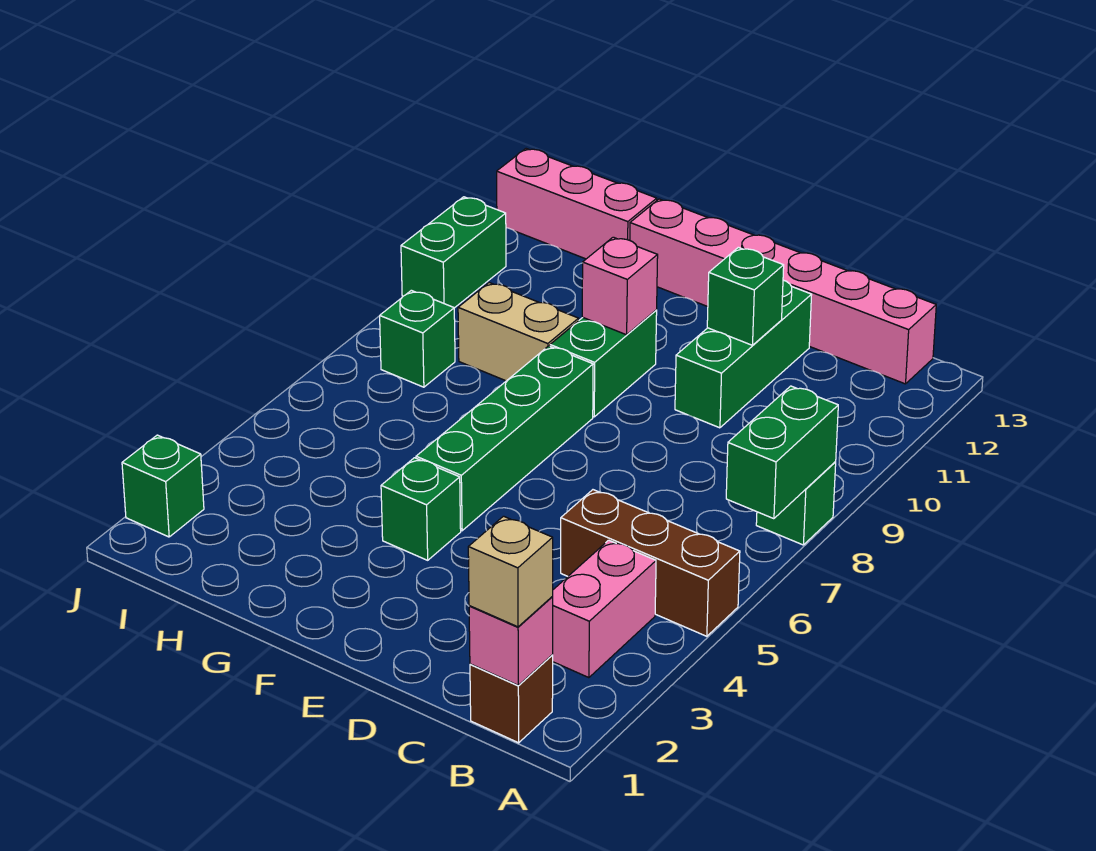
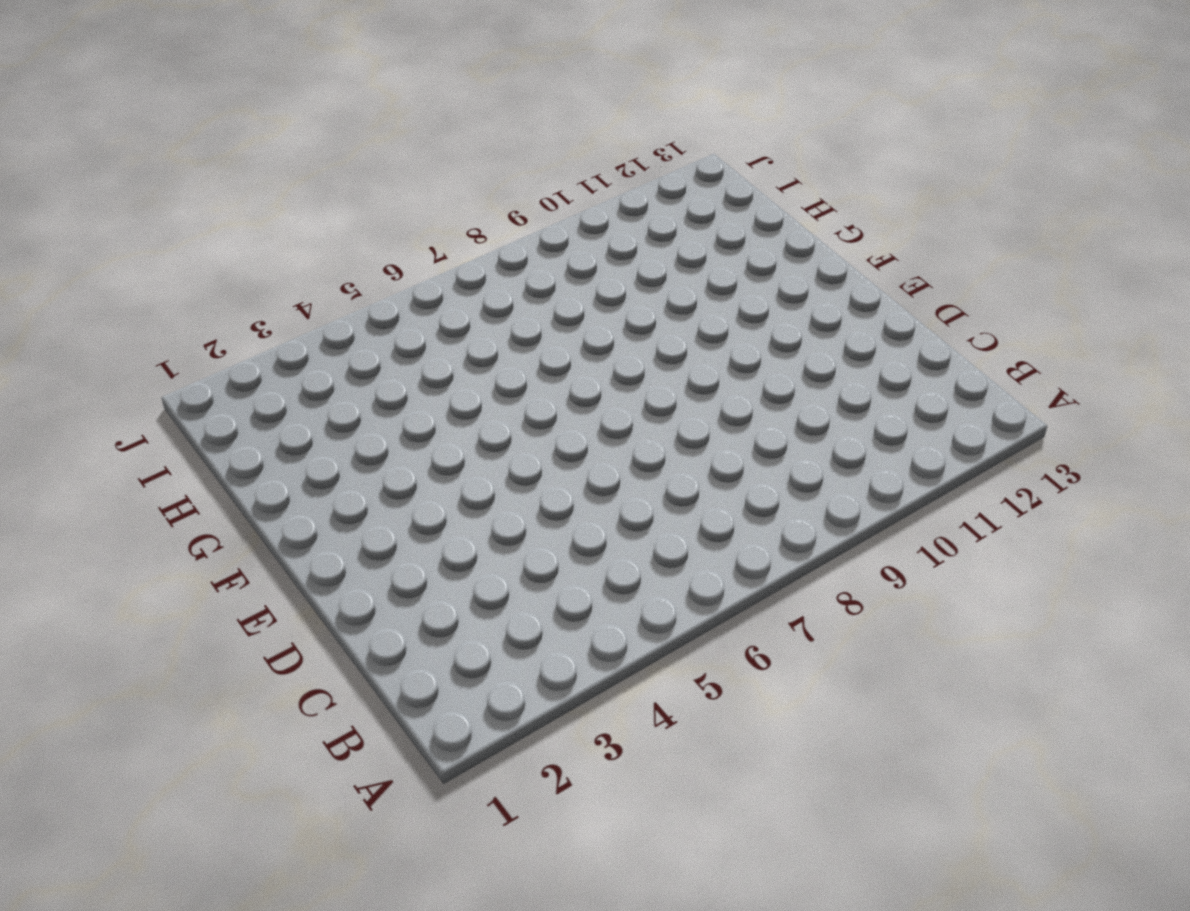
none -> brown 1x3 brick [561,490,740,636]
none -> green 1x1 brick [756,462,836,545]
none -> brown 1x1 brick [470,655,553,743]

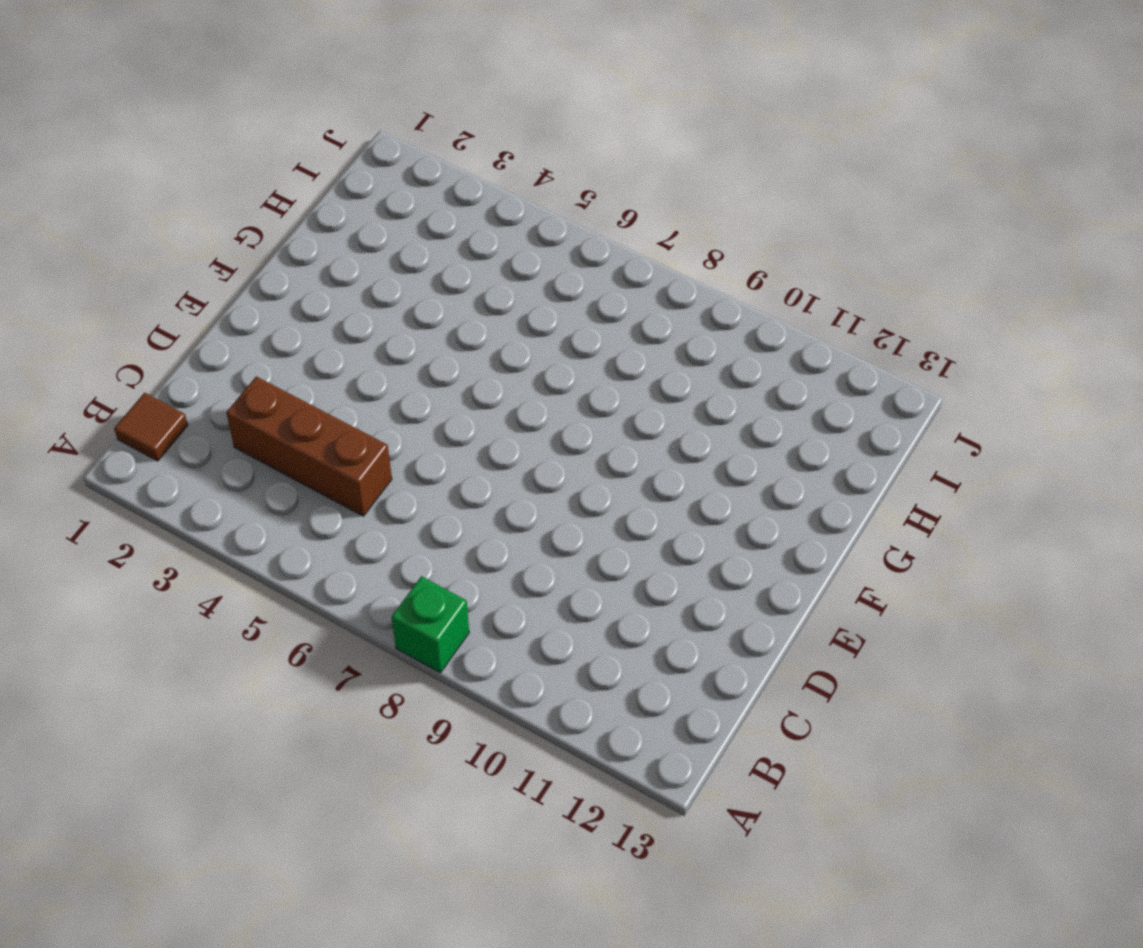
brown 1x1 tile [114,393,188,461] -> brown 1x1 brick [470,655,553,743]
brown 1x3 brick [226,376,392,516] -> brown 1x3 brick turned to [561,490,740,636]
none -> pink 1x2 brick [552,540,656,678]
none -> pink 1x6 brick [630,199,936,384]
none -> green 1x3 brick [675,280,812,428]

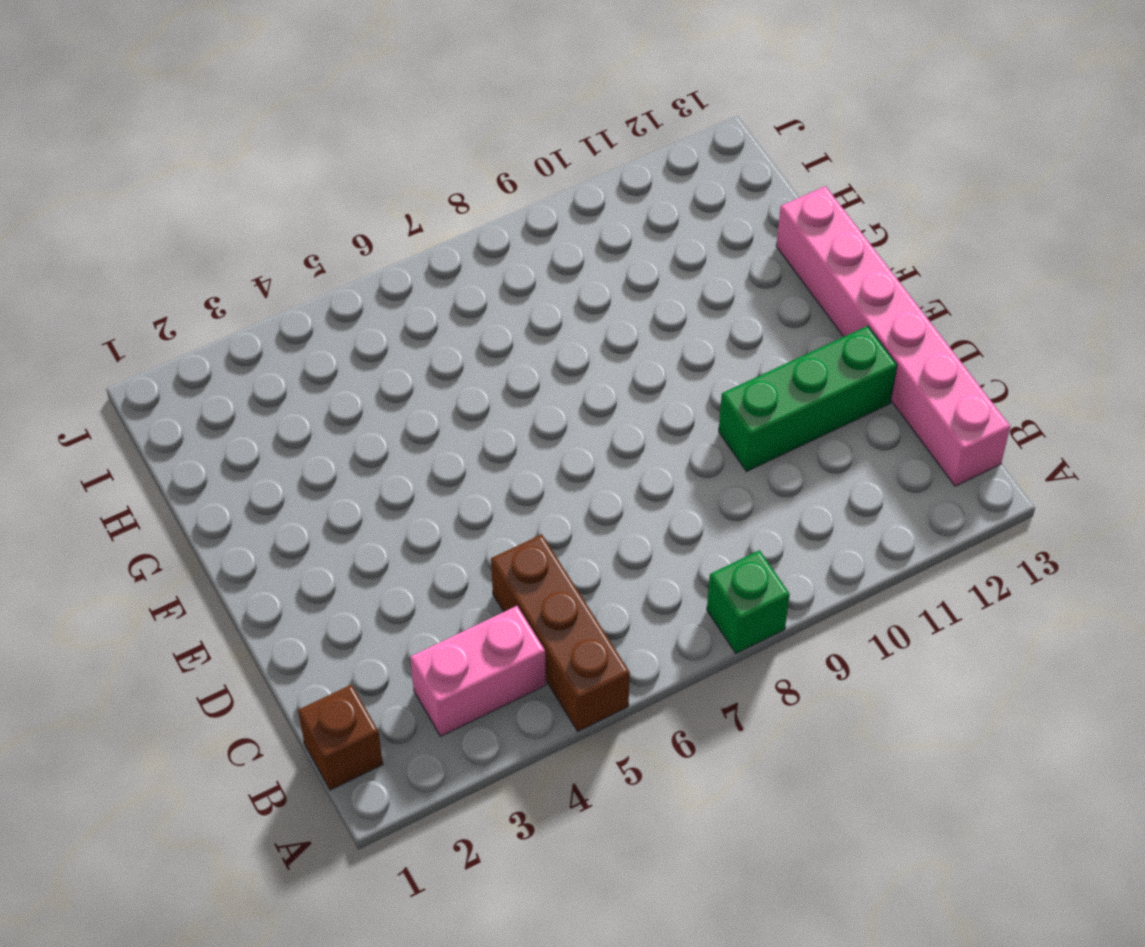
none -> green 1x1 brick [381,458,461,560]
none -> green 1x4 brick [416,346,593,531]
none -> green 1x2 brick [550,310,657,417]

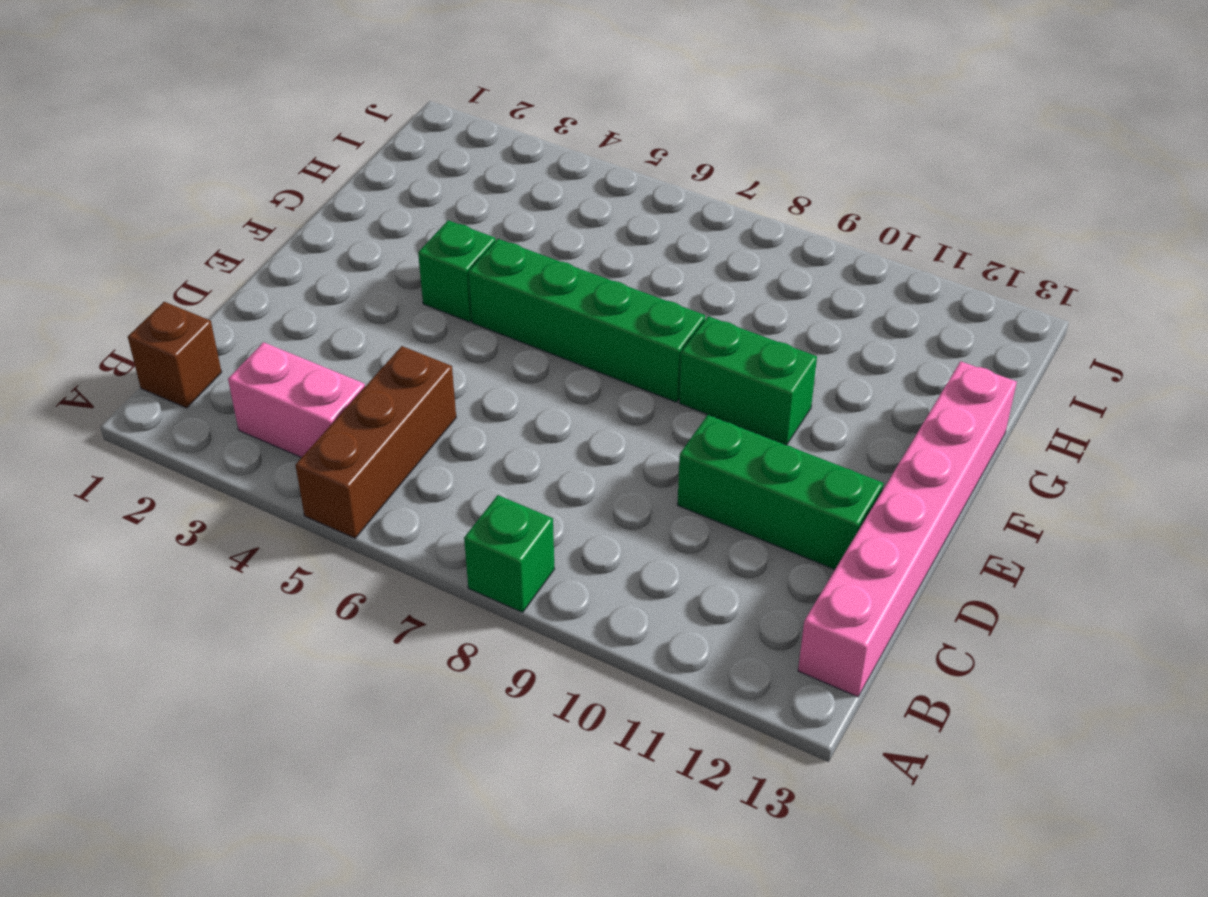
none -> tan 1x2 brick [458,283,579,381]
none -> pink 1x3 brick [497,149,657,259]
none -> green 1x1 brick [380,290,455,387]

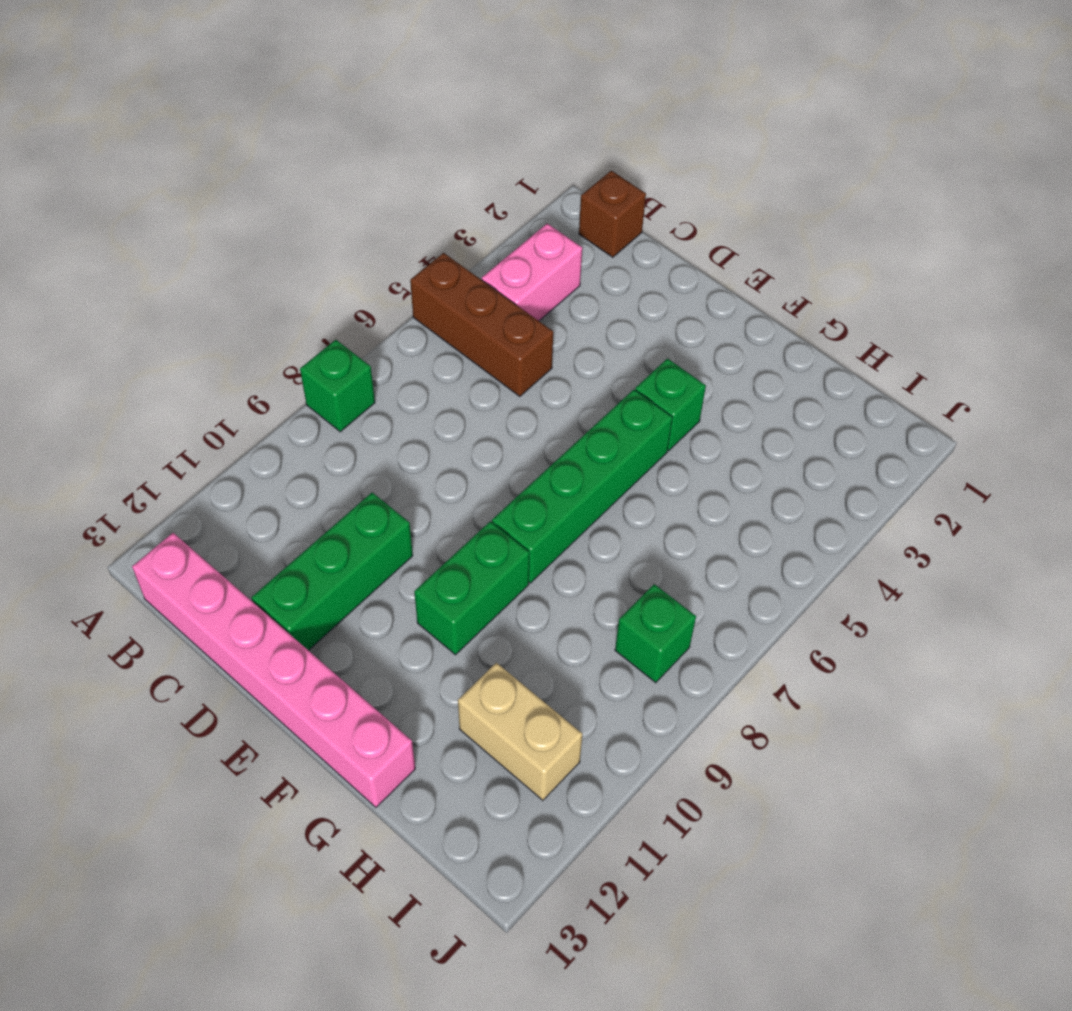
tan 1x2 brick [458,663,583,800] -> tan 1x2 brick moved to [458,283,579,381]
none -> pink 1x3 brick [497,149,657,259]
none -> green 1x1 brick [122,435,204,537]
none -> green 1x2 brick [401,197,506,308]

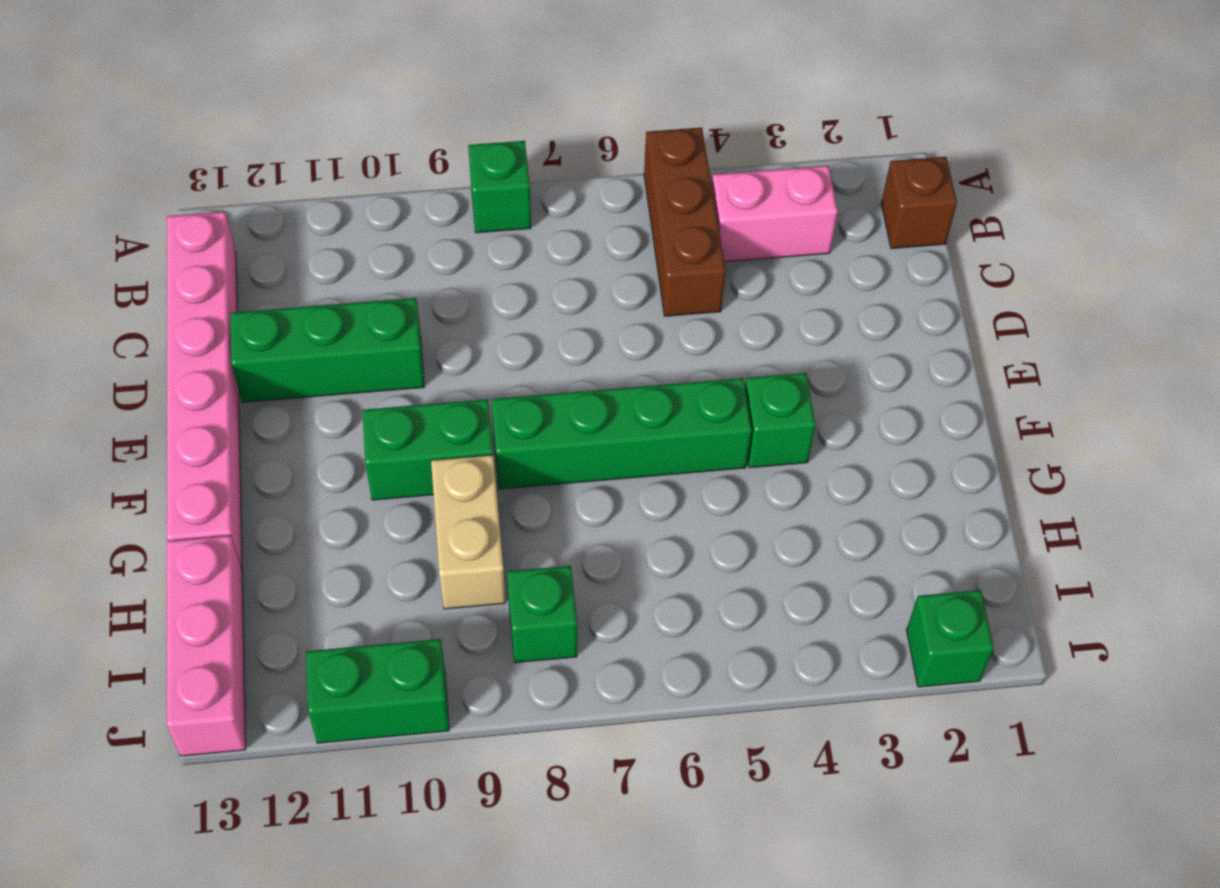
none -> green 1x2 brick [726,386,838,519]
none -> pink 1x1 brick [469,597,553,685]
none -> green 1x1 brick [707,247,784,345]

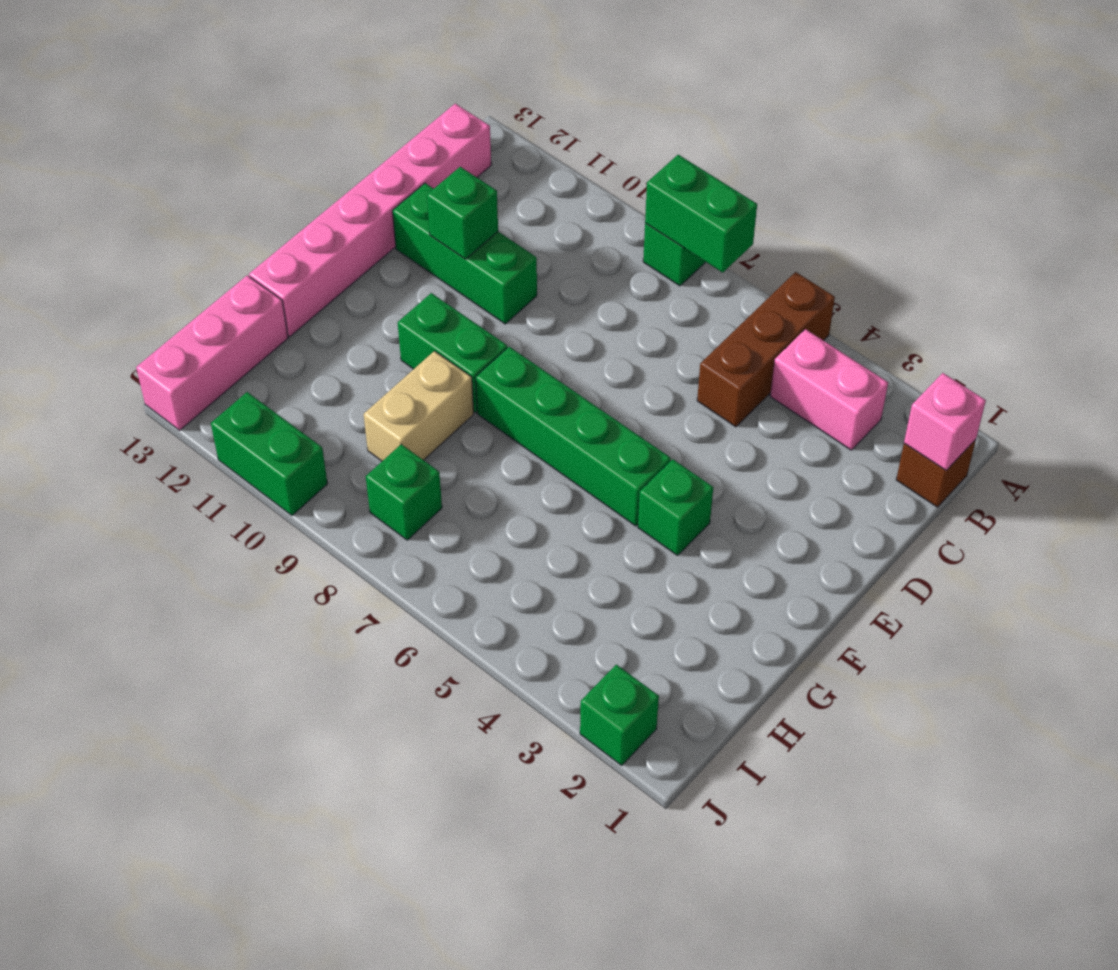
none -> pink 1x1 brick [582,237,658,335]
none -> tan 1x1 brick [468,516,553,627]

